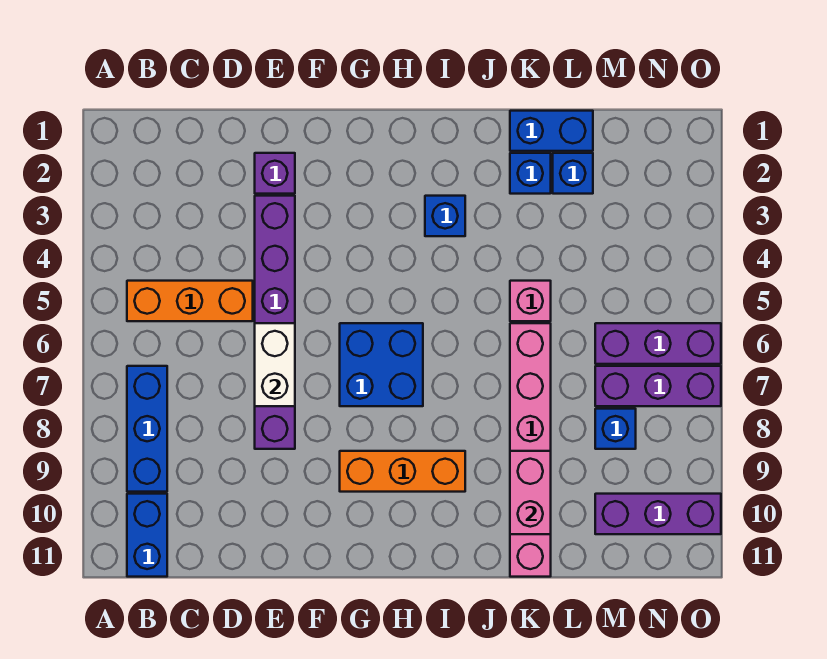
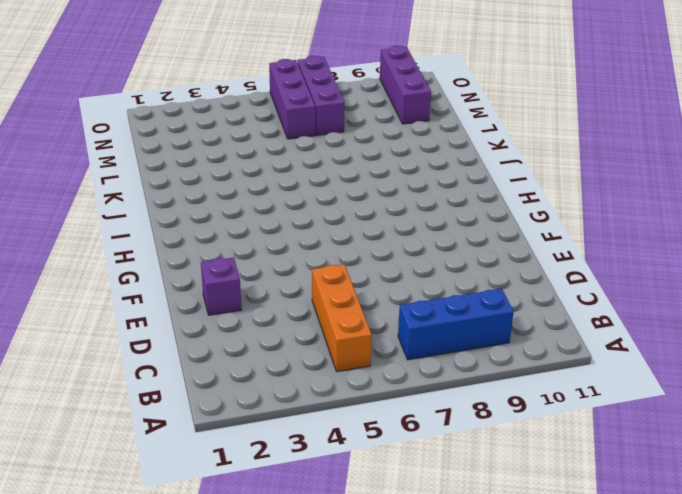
none -> blue 1x2 brick [127,494,167,577]
none -> purple 1x6 brick [255,196,295,449]
none -> blue 2x2 brick [340,323,423,406]

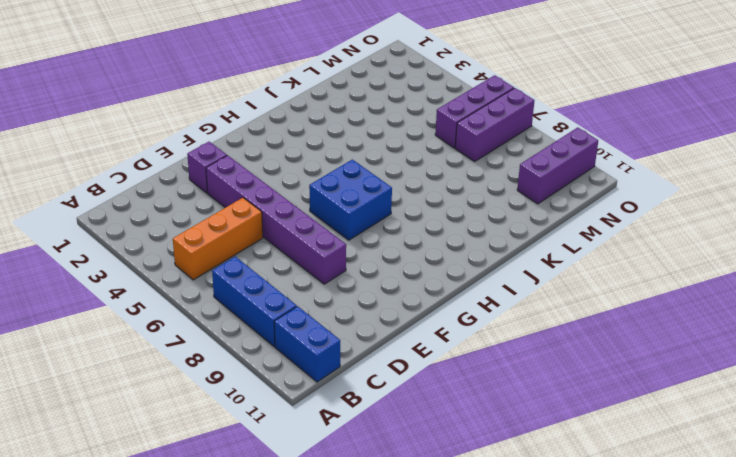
none -> orange 1x3 brick [340,451,465,492]
none -> blue 1x1 brick [425,196,465,236]
none -> blue 1x2 brick [510,111,593,151]

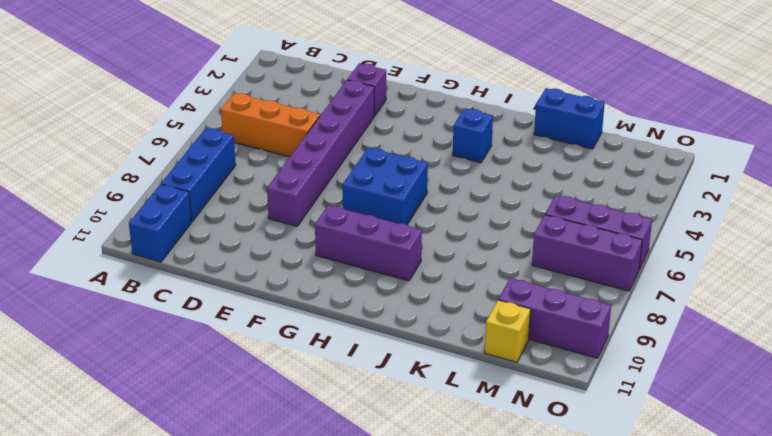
purple 1x3 brick [315,205,422,281] -> orange 1x3 brick [340,451,465,492]
yellow 1x1 brick [485,300,531,362] -> none
none -> blue 1x1 brick [510,153,551,194]
none -> pink 1x1 brick [510,281,551,321]
none -> pink 1x6 brick [510,323,551,577]

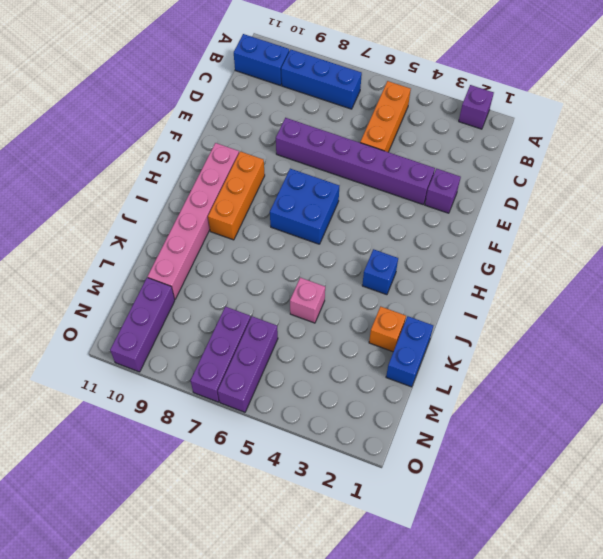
purple 1x1 brick [459,85,494,129] -> none
pink 1x6 brick [148,143,239,299] -> pink 1x6 brick turned to [510,323,551,577]
orange 1x1 brick [369,306,406,352] -> blue 1x1 brick [510,153,551,194]
none -> blue 1x1 brick [553,153,593,194]
none -> blue 1x1 brick [595,409,636,449]
none -> white 1x2 brick [255,323,295,406]

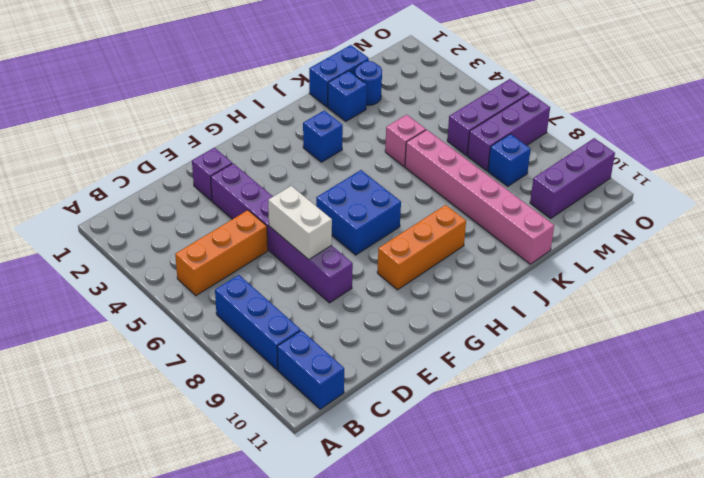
blue 1x1 round brick [355,61,382,105] -> blue 1x1 brick [553,153,593,194]
none -> pink 1x2 brick [510,451,551,534]

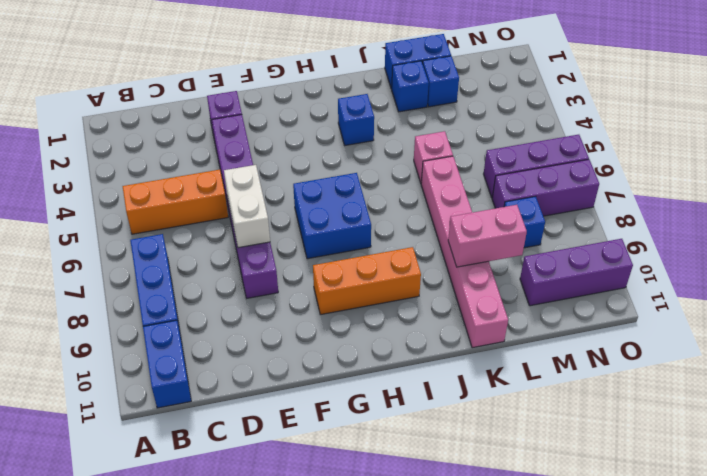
pink 1x2 brick [448,205,527,267] -> pink 1x2 brick turned to [510,451,551,534]

